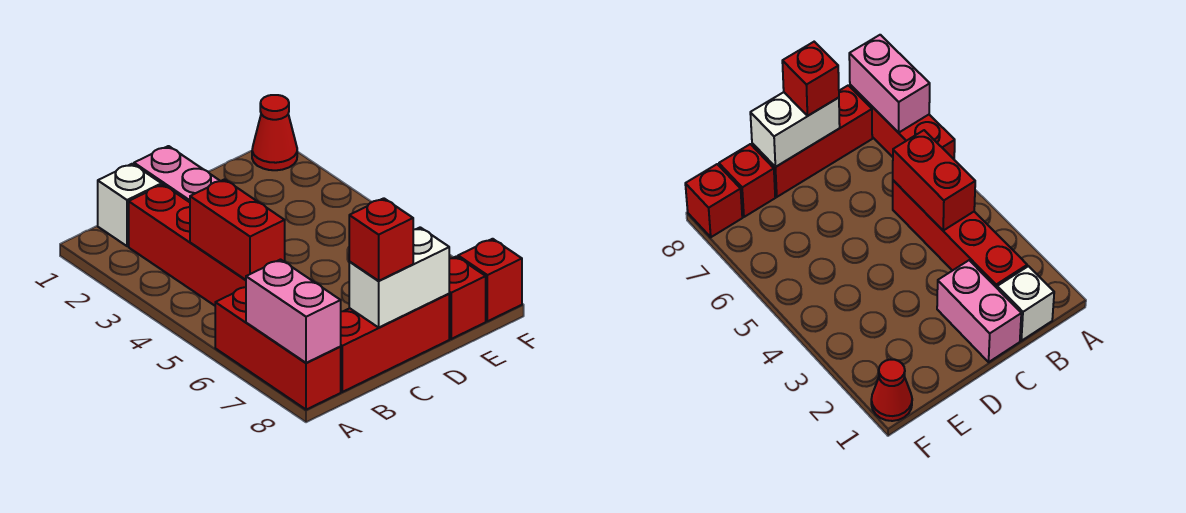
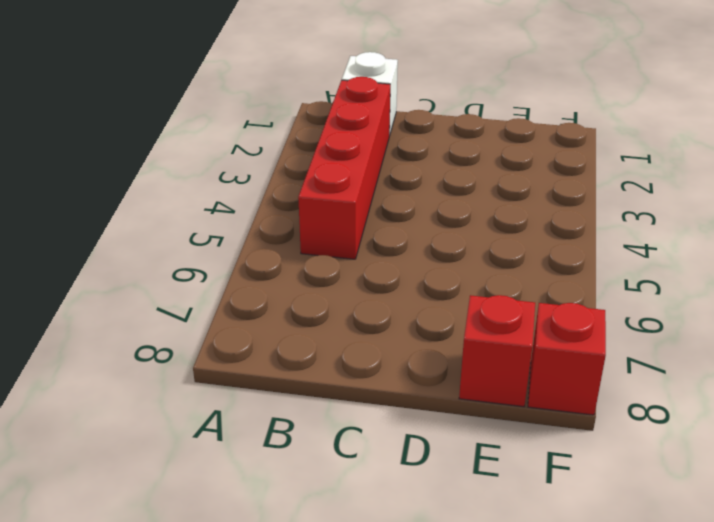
none -> red 1x3 brick [215,287,341,410]
none -> red 1x3 brick [340,294,449,392]
none -> pink 1x2 brick [134,146,220,202]

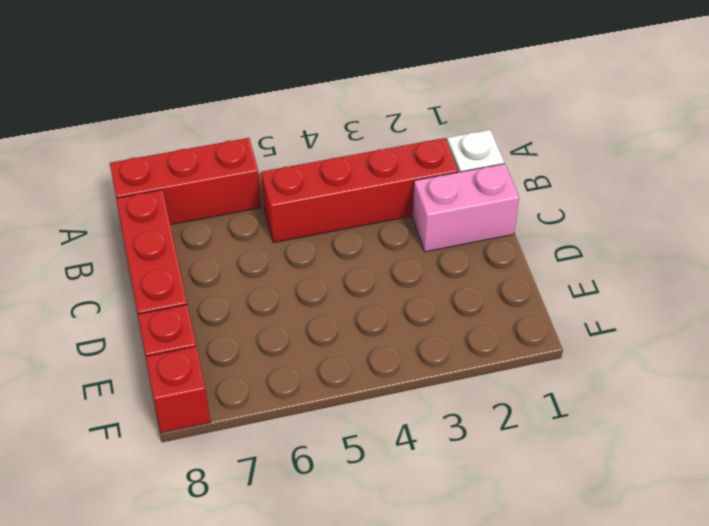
none -> red 1x1 cone [252,95,297,170]
none -> pink 1x2 brick [246,260,341,363]
none -> red 1x2 brick [190,179,285,280]

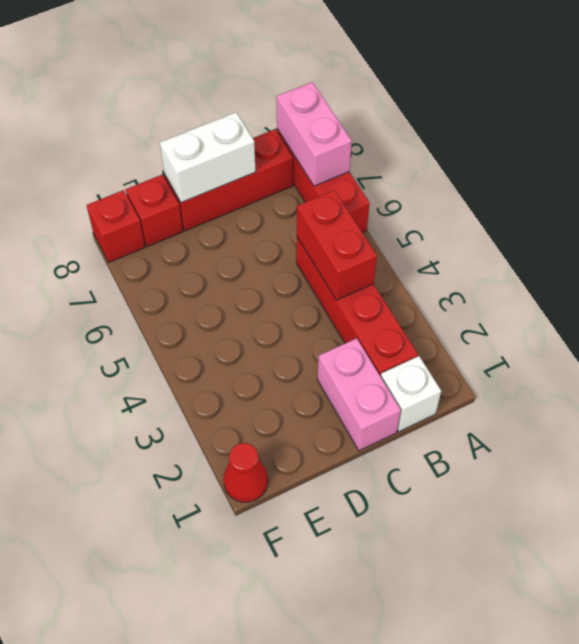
none -> red 1x1 brick [349,198,413,281]

